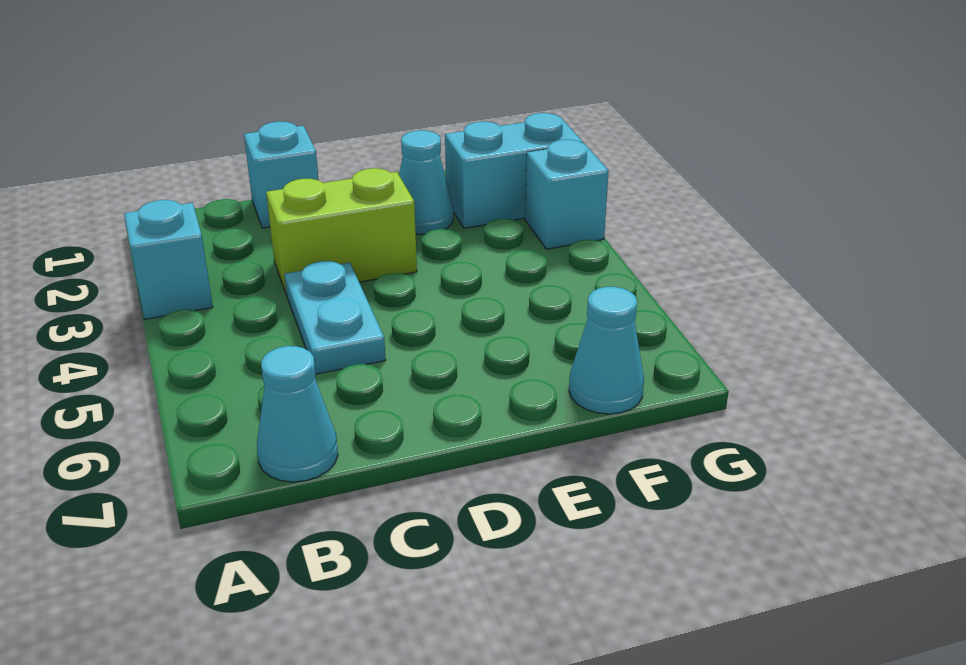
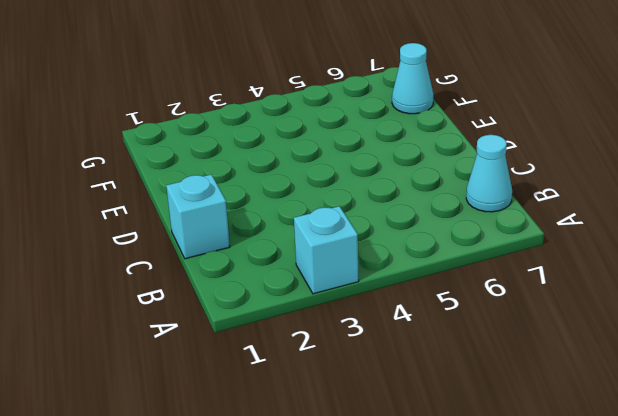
none -> lime 1x2 brick [266,168,417,294]
none -> cyan 1x2 plate [285,261,386,374]

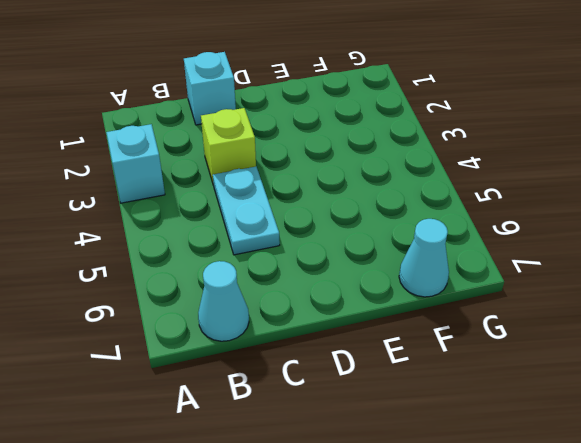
lime 1x1 brick [201,108,256,185] -> lime 1x2 brick [266,168,417,294]
none -> cyan 1x1 cone [399,130,453,235]
none -> cyan 1x2 brick [445,113,583,228]

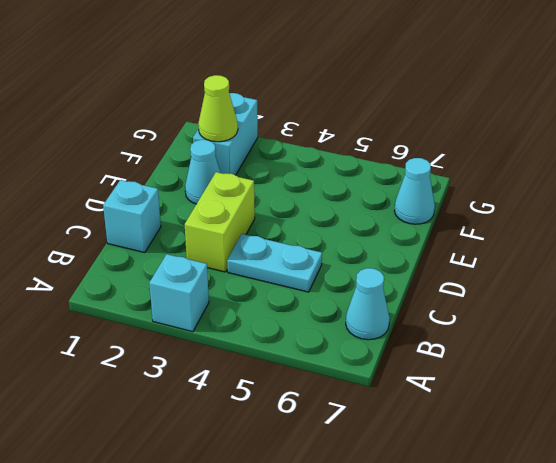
lime 1x1 cone [198,75,238,142] -> none
none -> cyan 1x1 brick [525,140,609,249]

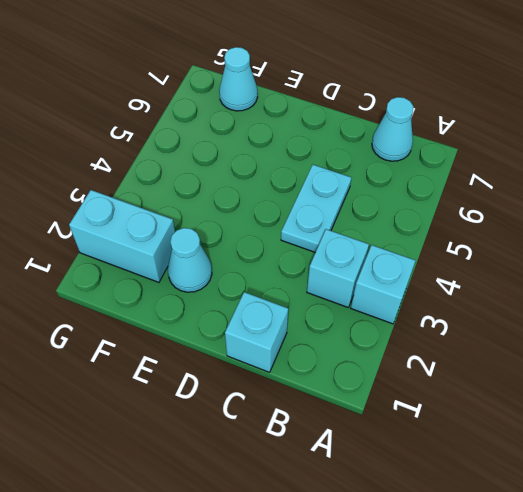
cyan 1x1 brick [307,229,369,307] -> cyan 1x1 brick moved to [525,140,609,249]
none -> lime 1x2 brick [266,168,417,294]

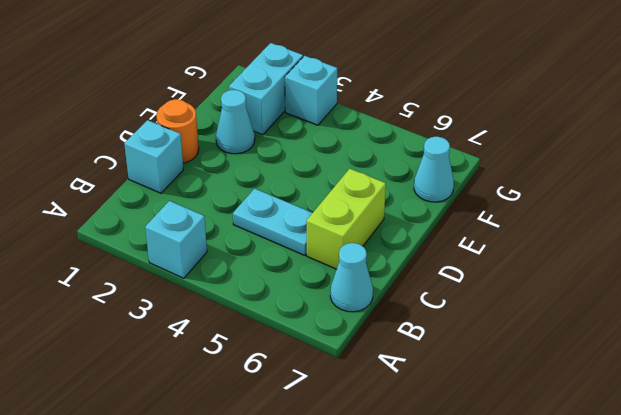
lime 1x2 brick [307,169,386,269] -> lime 1x2 brick moved to [266,168,417,294]
orange 1x1 round brick [156,99,199,163] -> none

